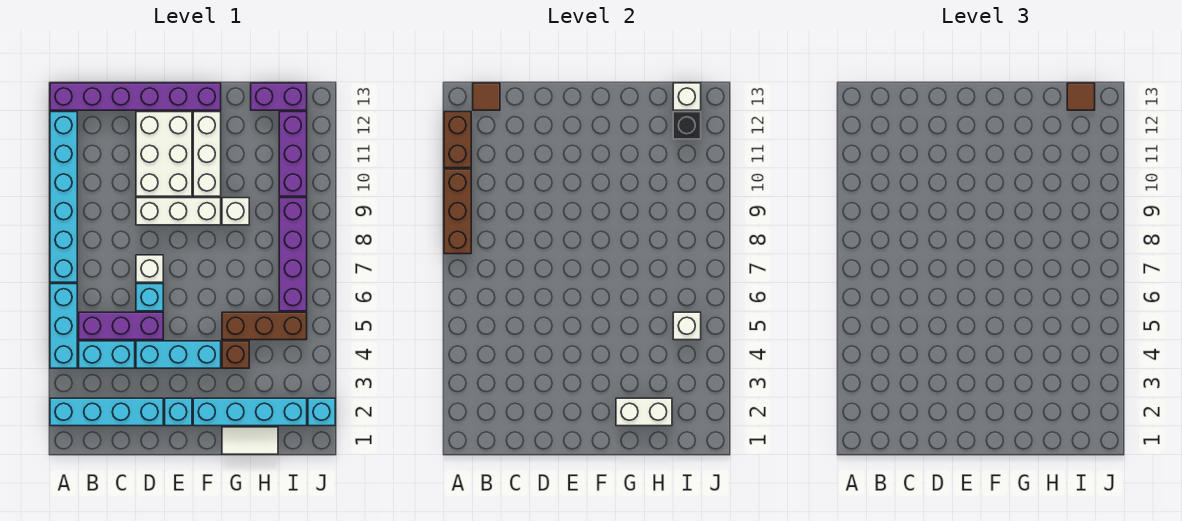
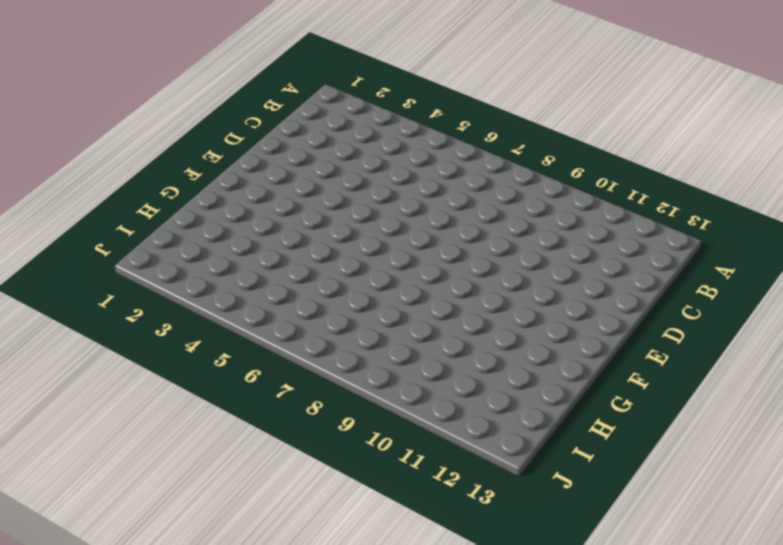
none -> cyan 1x4 brick [50,398,163,426]
none -> cyan 1x3 brick [50,284,77,368]
none -> cyan 1x6 brick [50,112,77,282]
none -> purple 1x6 brick [50,83,221,110]

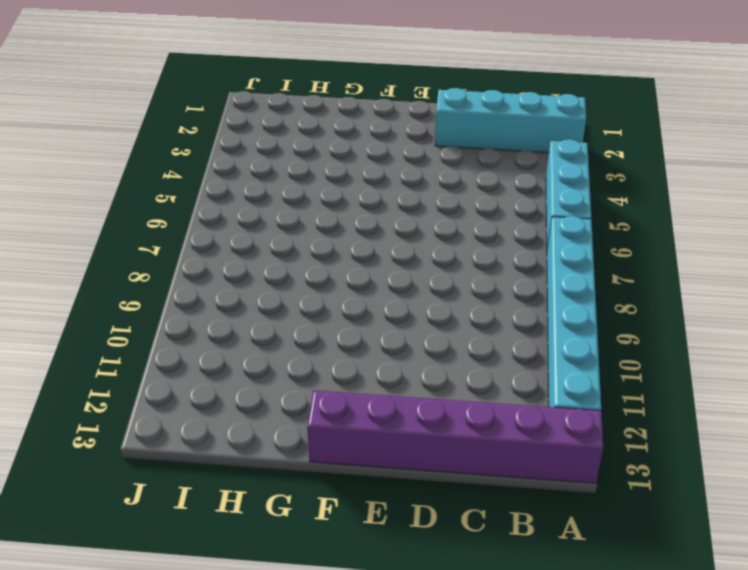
none -> cyan 1x2 brick [79,341,135,368]
none -> purple 1x3 brick [79,312,163,340]
none -> cyan 1x3 brick [136,341,221,368]
none -> cyan 1x1 brick [136,284,163,311]

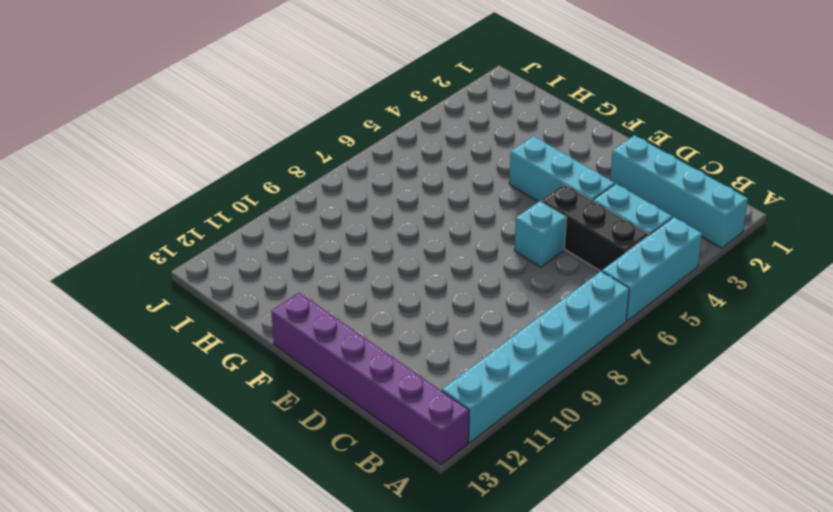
black 1x3 brick [541,184,649,271] -> purple 1x3 brick [79,312,163,340]
none -> white 1x1 brick [136,255,163,282]
none -> white 1x3 brick [136,198,221,225]
none -> white 2x3 brick [136,112,192,196]
none -> cyan 1x1 brick [165,398,192,426]

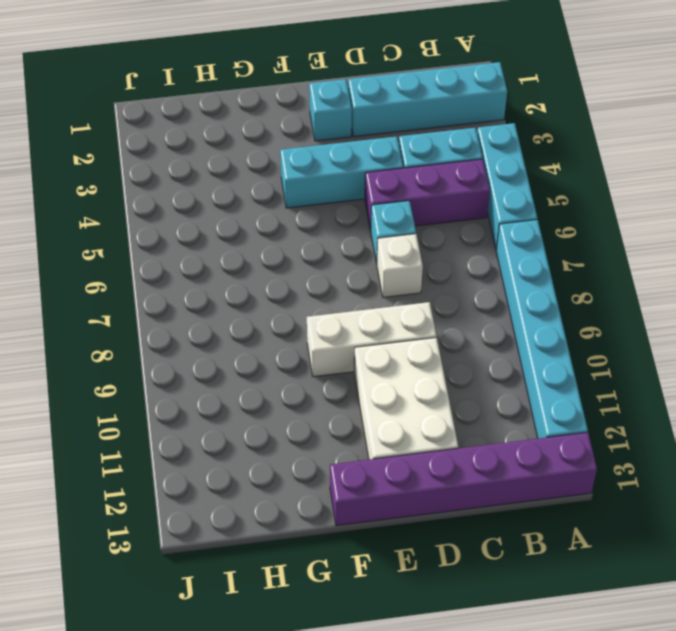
none -> cyan 1x4 brick [193,398,307,426]
none -> white 1x3 brick [193,112,221,196]
none -> white 1x2 tile [222,427,278,454]
none -> brown 1x1 brick [222,341,249,368]

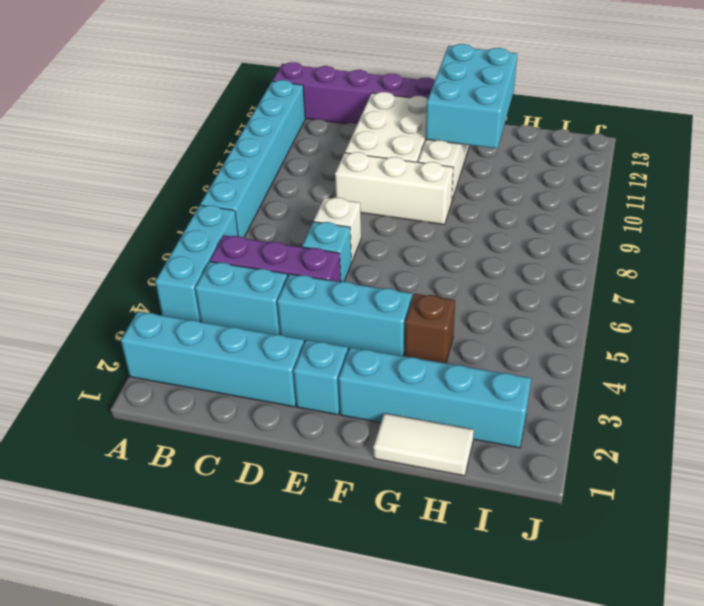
cyan 2x3 brick [426,44,517,149] -> none
none -> brown 1x3 brick [222,312,307,340]
none -> white 1x1 brick [222,198,249,225]
none -> purple 1x2 brick [251,83,307,110]
none -> purple 1x4 brick [279,198,307,311]

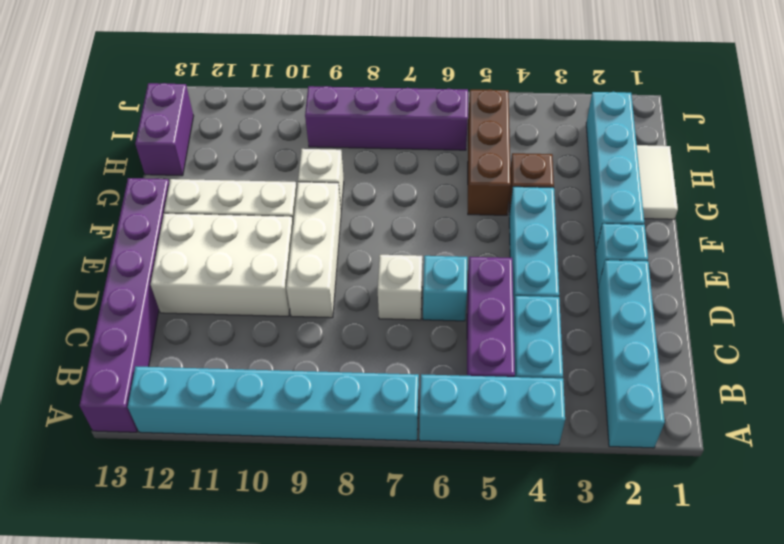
none -> purple 1x3 brick [279,112,307,196]
none -> cyan 1x1 brick [308,398,335,426]
none -> brown 1x3 brick [444,169,471,254]
none -> brown 1x2 brick [444,112,471,168]

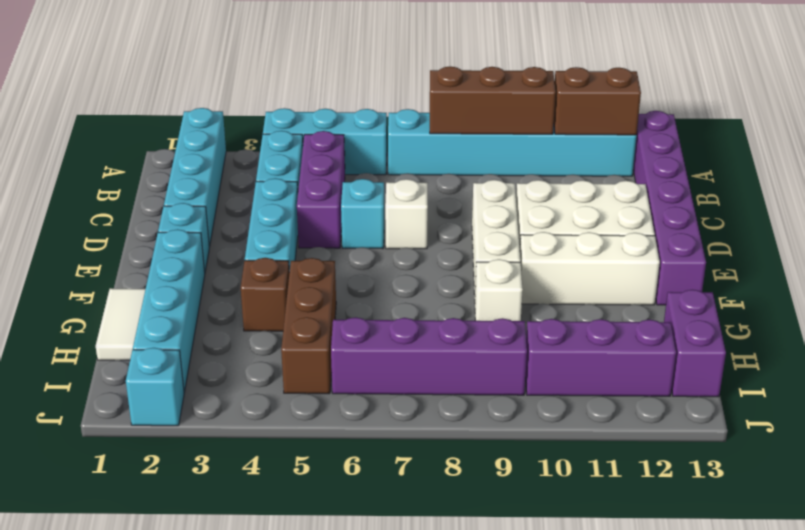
none -> brown 1x1 tile [473,83,500,110]
none -> white 1x2 brick [616,398,672,426]
none -> white 1x1 brick [673,312,701,340]
none -> black 1x1 brick [673,112,701,139]

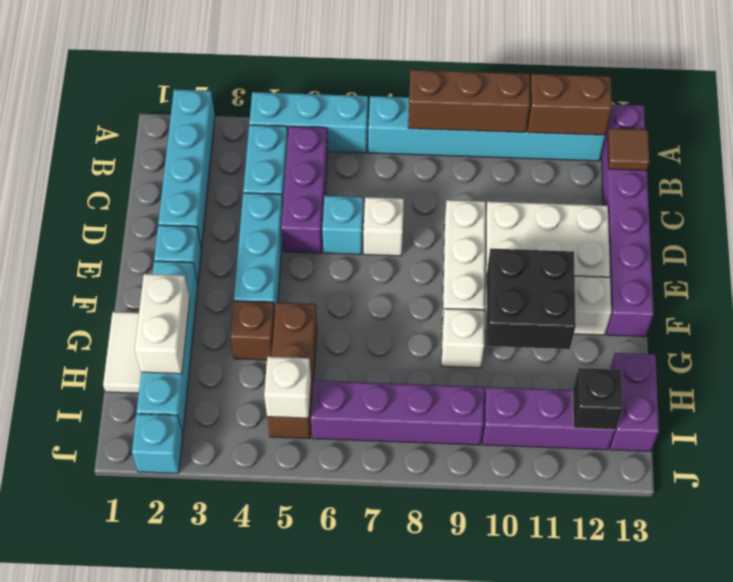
black 2x2 brick [486,248,576,349] -> none
none -> white 1x1 brick [673,83,701,110]
none -> brown 1x1 tile [1067,83,1095,110]

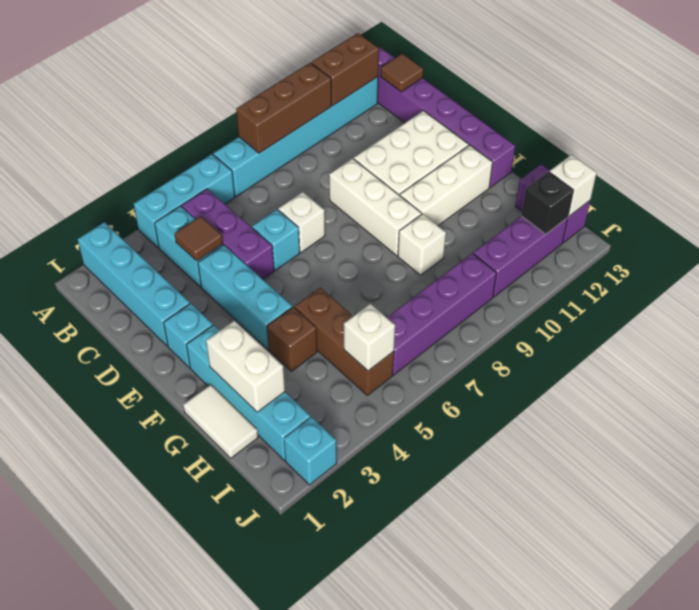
brown 1x1 tile [175,216,223,261] -> brown 1x1 tile moved to [1067,83,1095,110]

